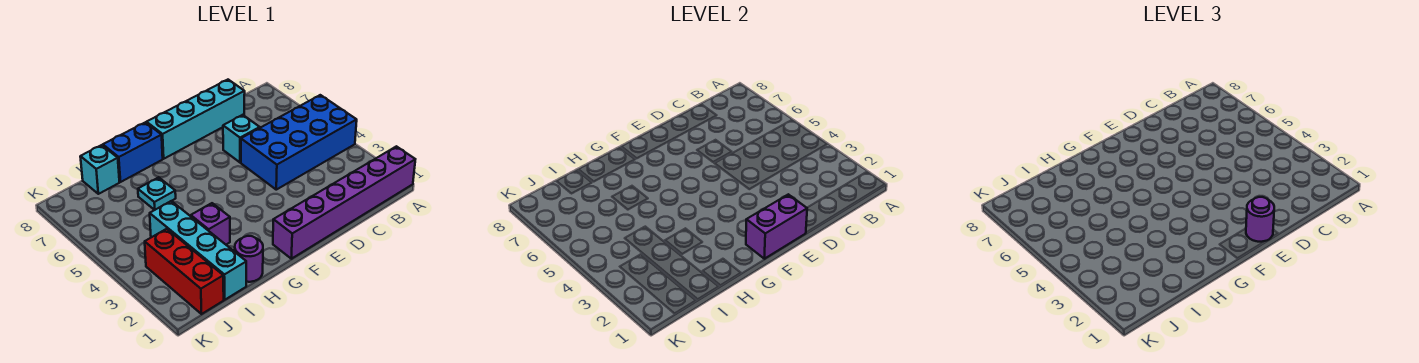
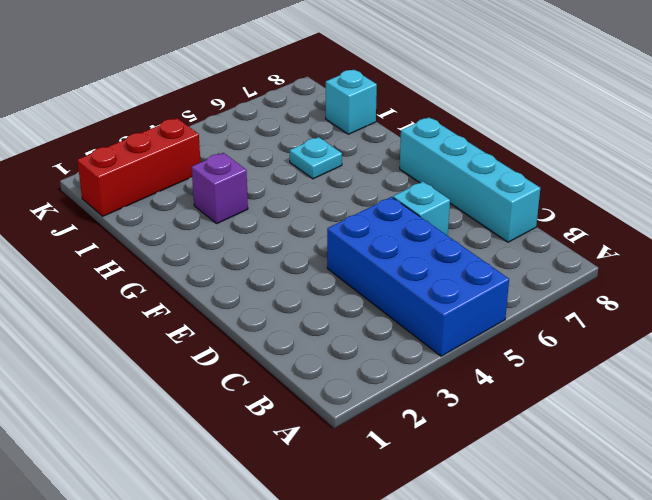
none -> purple 1x6 brick [273,146,415,259]
none -> blue 1x2 brick [103,122,163,182]
none -> purple 1x1 round brick [235,236,263,282]

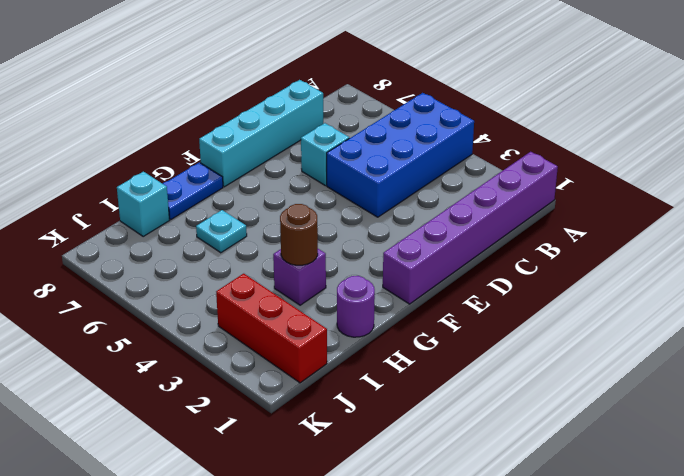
blue 1x2 plate [163,162,223,220] -> blue 1x2 brick [103,122,163,182]
brown 1x1 round brick [280,204,318,265] -> none
none -> cyan 1x4 brick [150,201,246,300]
none -> purple 1x2 brick [746,194,807,259]
none -> purple 1x1 round brick [1246,197,1274,242]

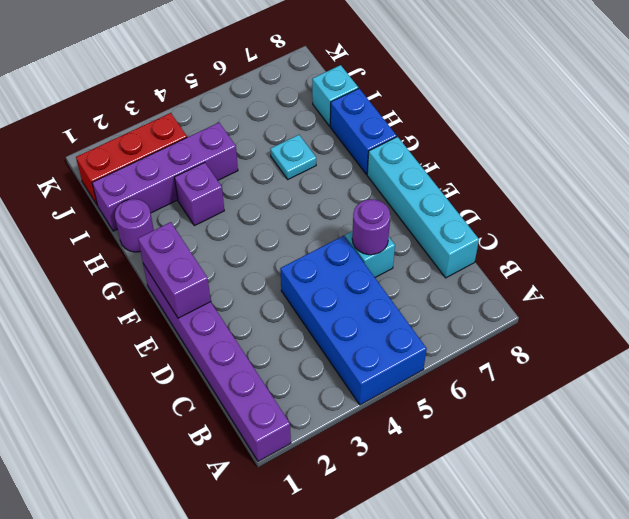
purple 1x1 round brick [352,199,390,255] -> purple 1x1 round brick moved to [1246,197,1274,242]
purple 1x4 brick [92,123,238,231] -> cyan 1x4 brick [150,201,246,300]

